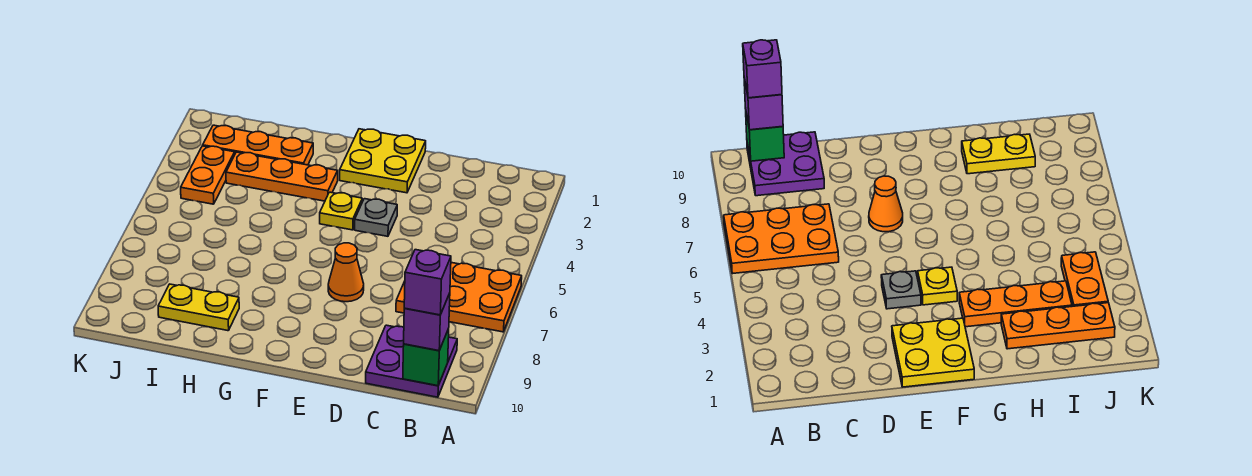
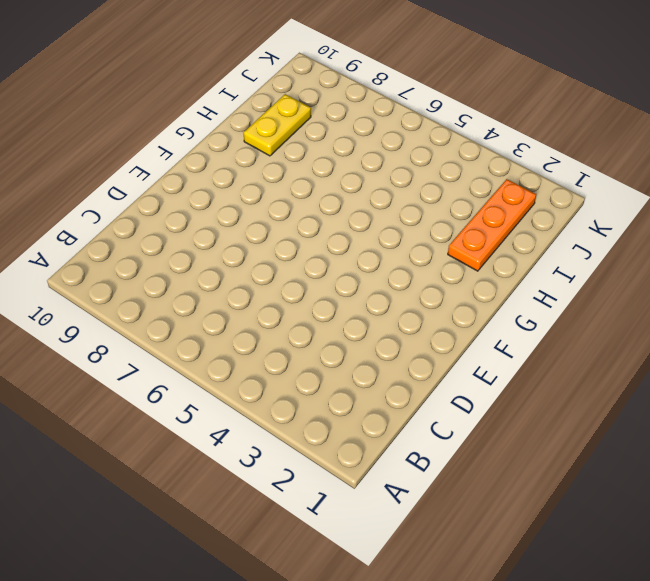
none -> orange 2x3 plate [396,263,522,332]
none -> purple 2x2 plate [366,325,457,397]
none -> yellow 2x2 plate [340,129,426,193]

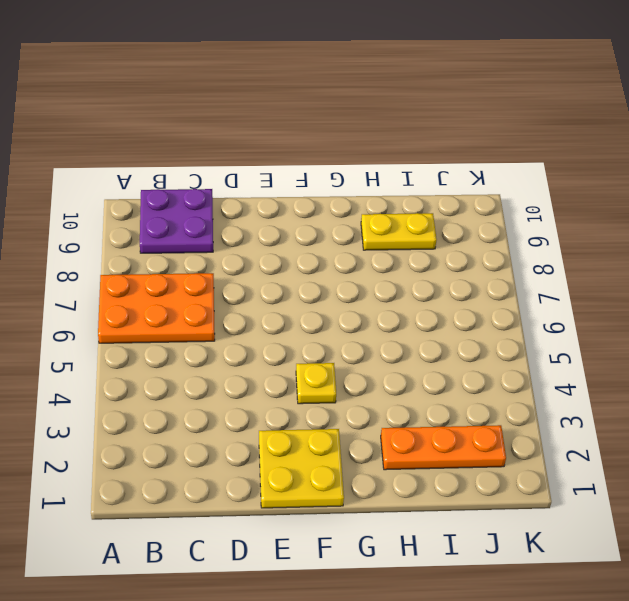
none -> grey 1x1 plate [355,199,397,236]
none -> orange 1x1 cone [328,243,364,302]
none -> orange 1x3 plate [226,152,338,201]

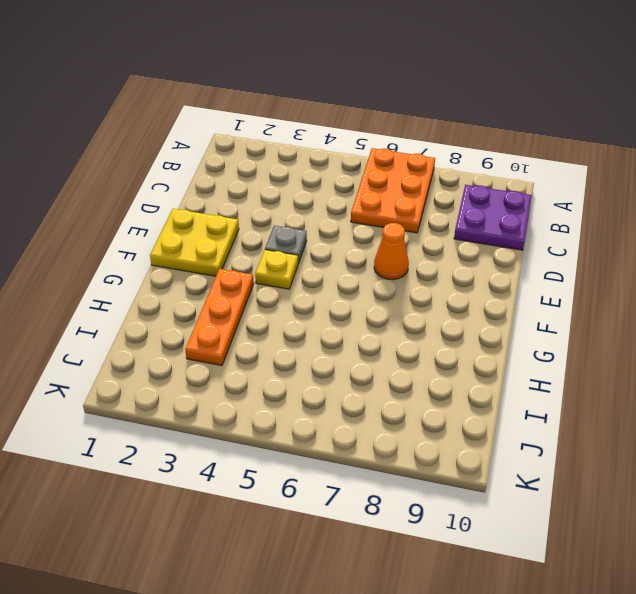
none -> orange 1x3 plate [203,125,313,165]
none -> yellow 1x2 plate [158,284,239,331]
none -> orange 1x2 plate [181,146,235,204]

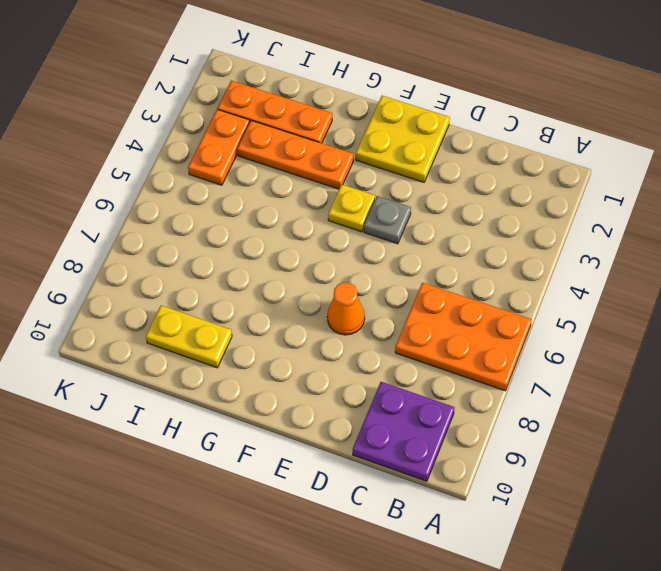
none -> green 1x1 brick [403,329,449,386]
none -> purple 1x1 brick [404,293,450,351]
none -> purple 1x1 brick [404,250,451,315]

